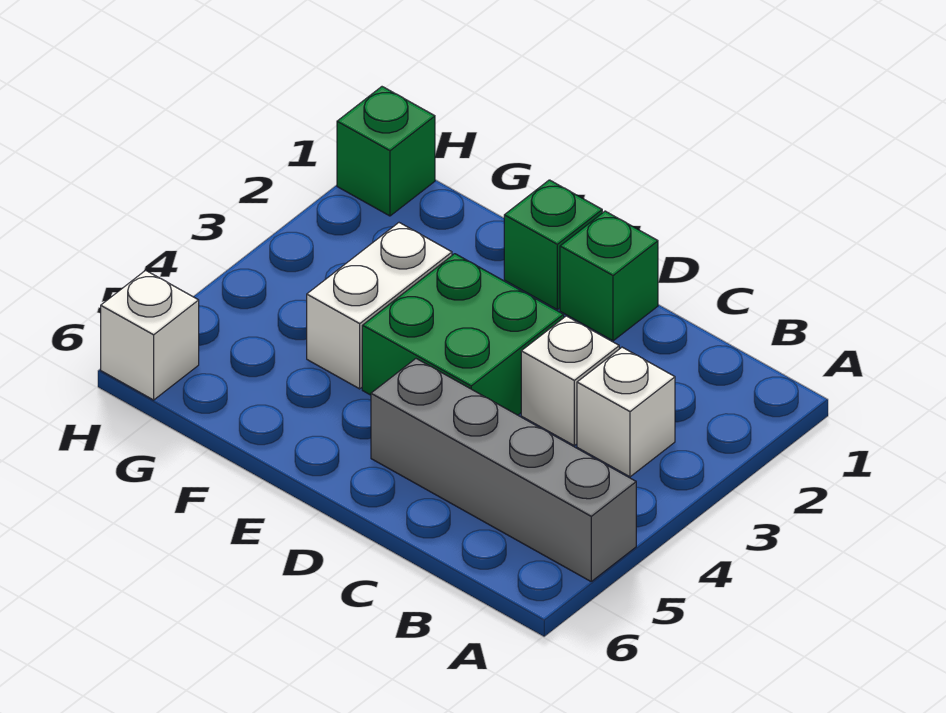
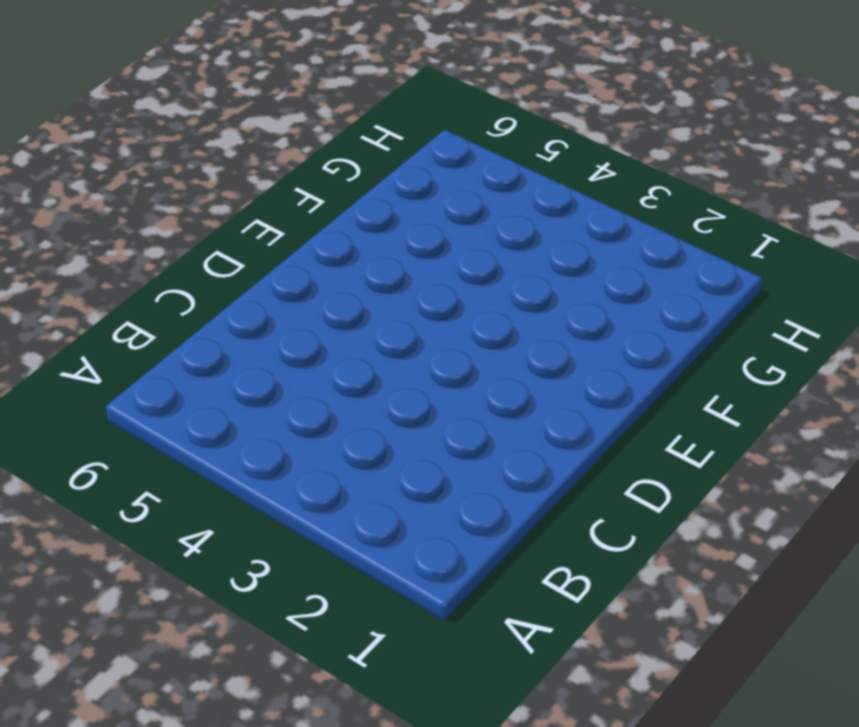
none -> grey 1x4 brick [371,359,636,581]
none -> white 1x1 brick [577,347,675,477]

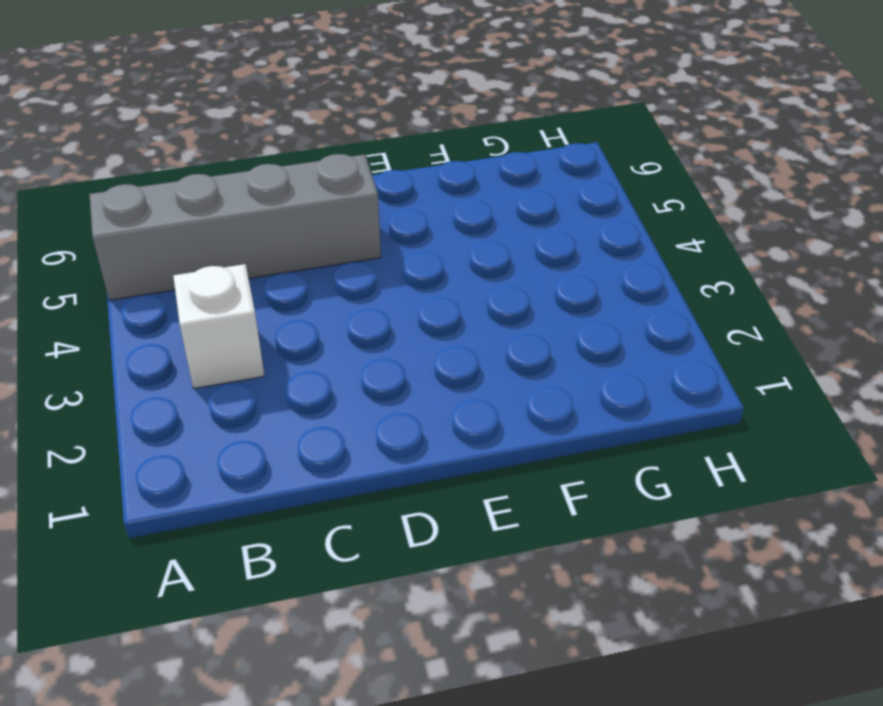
none -> white 1x1 brick [521,316,619,445]
none -> green 1x1 brick [560,211,658,341]

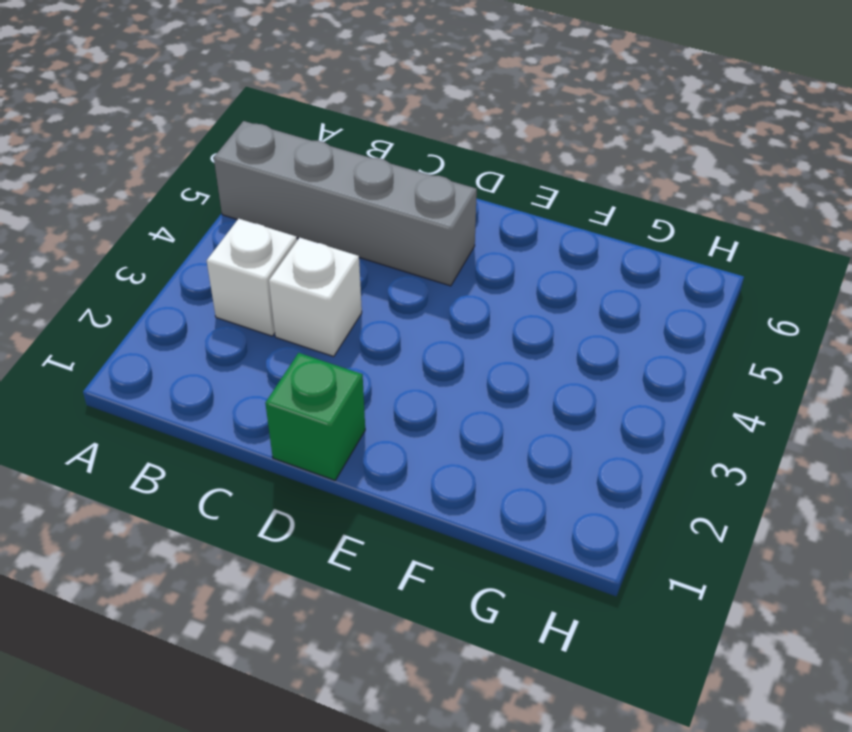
none -> green 2x2 brick [362,254,564,415]
none -> green 1x1 brick [504,180,602,309]

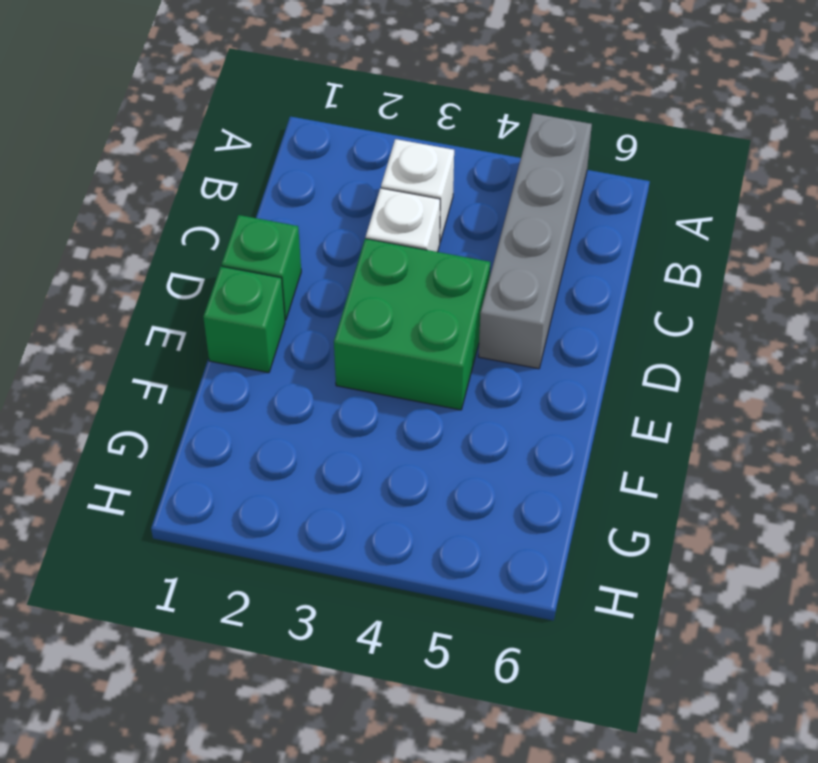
none -> white 1x2 brick [307,223,452,389]
none -> green 1x1 brick [337,87,435,216]

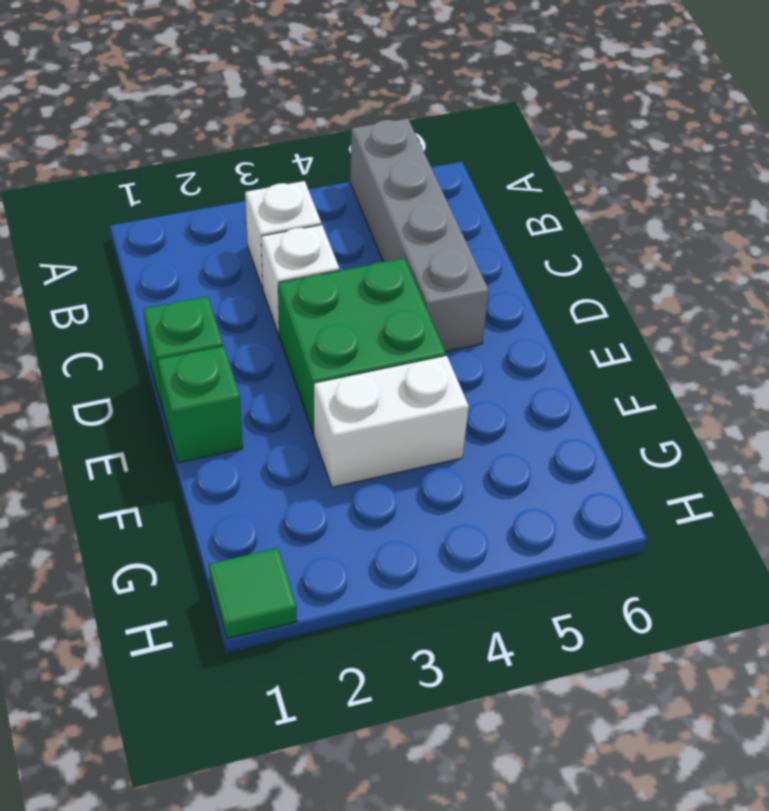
green 1x1 tile [209,548,297,639] -> green 1x1 brick [337,87,435,216]
none -> white 1x1 brick [101,270,199,400]

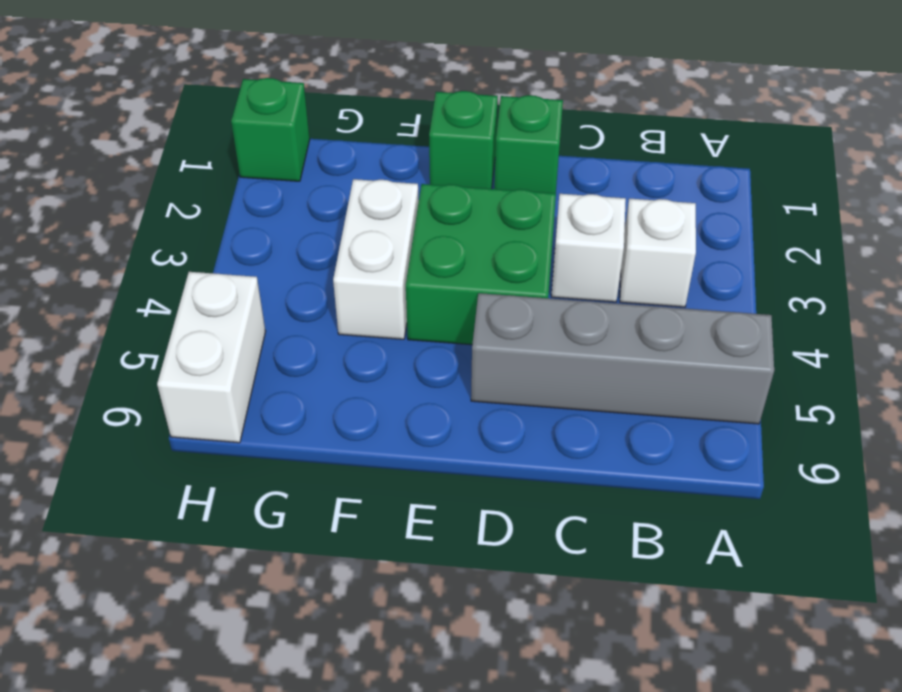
white 1x2 brick [157,272,266,443] -> white 1x1 brick [101,270,199,400]

